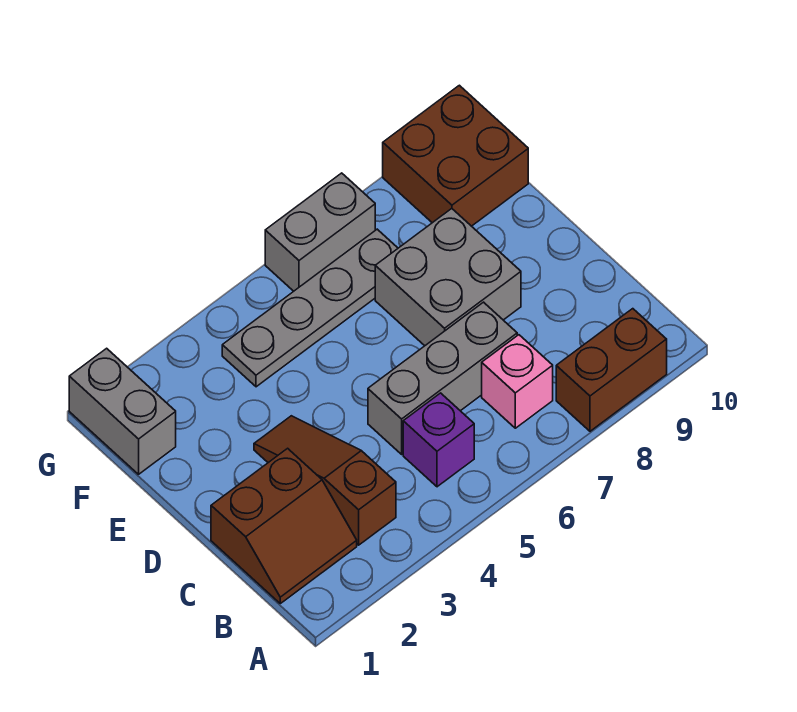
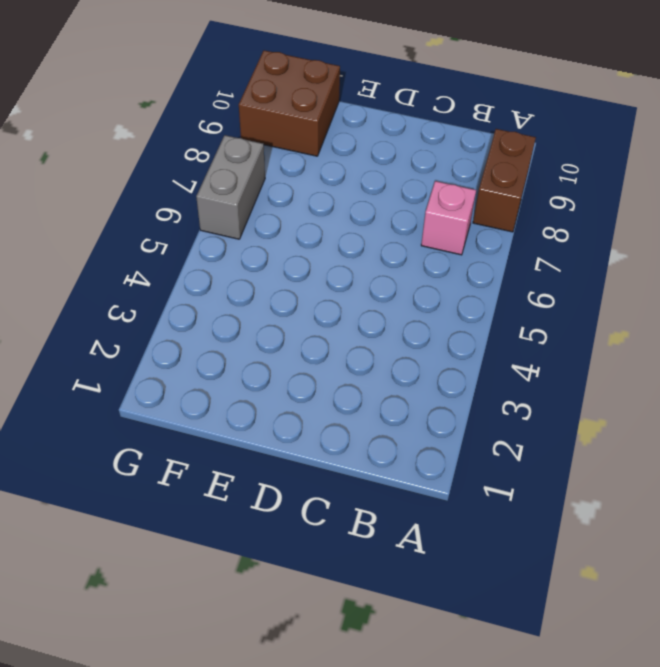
none -> brown 2x2 slope [211,448,357,603]
none -> brown 1x3 slope [254,416,396,545]

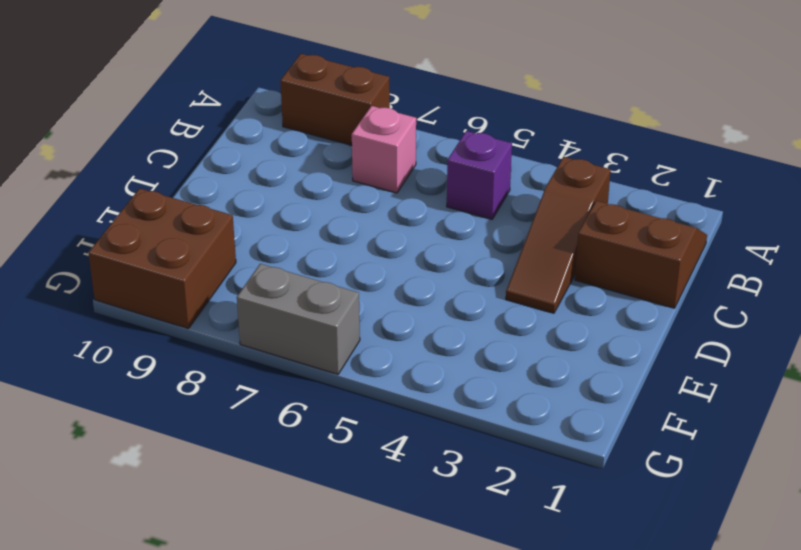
none -> grey 1x3 brick [368,302,517,454]
none -> grey 2x2 brick [375,209,521,346]

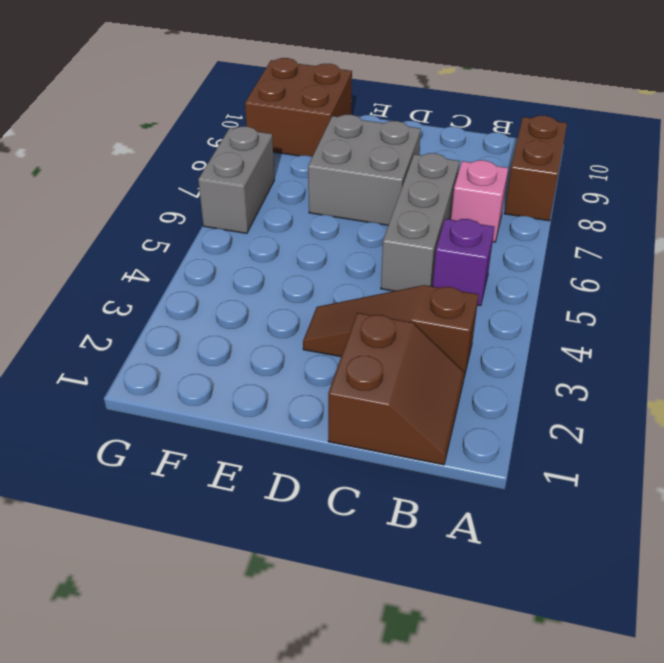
none -> grey 1x2 brick [69,348,176,474]
none -> grey 1x4 plate [222,229,398,387]

